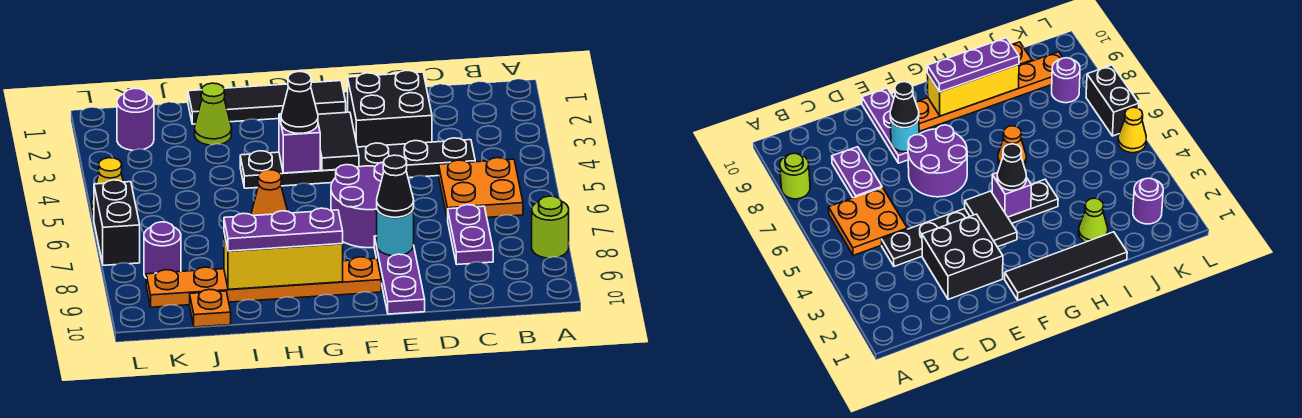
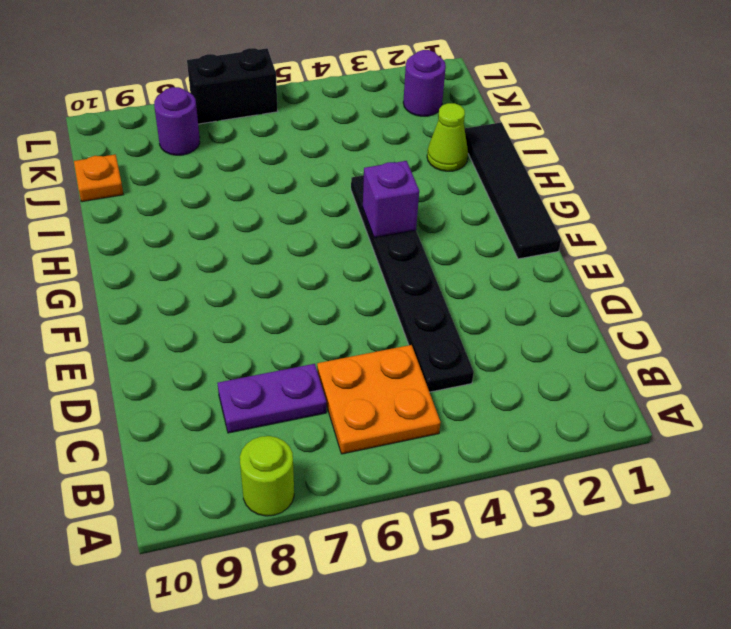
none -> black 2x2 brick [348,70,432,147]
none -> purple 2x2 round brick [331,162,384,248]
none -> purple 1x3 plate [374,236,425,314]

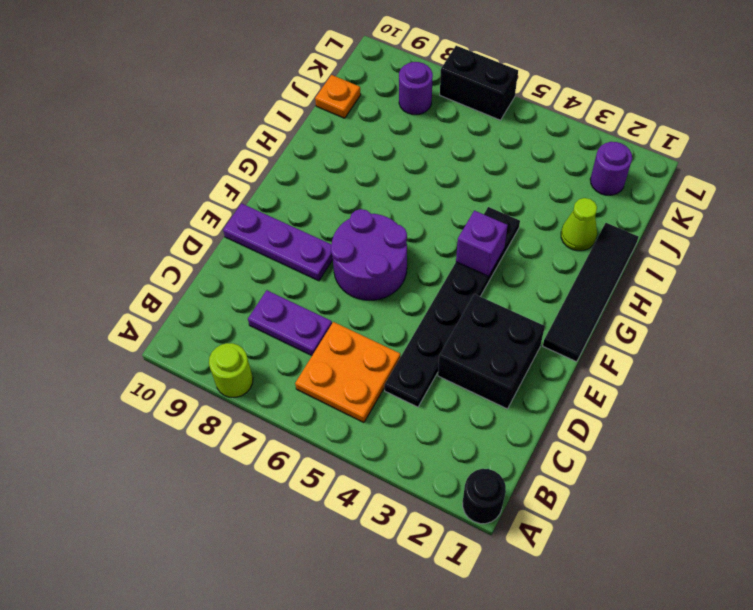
black 1x1 round brick [463,469,506,524] -> none
none -> orange 1x6 plate [146,257,381,307]
none -> orange 1x1 cone [251,170,287,216]
none -> yellow 1x1 cone [92,158,123,214]

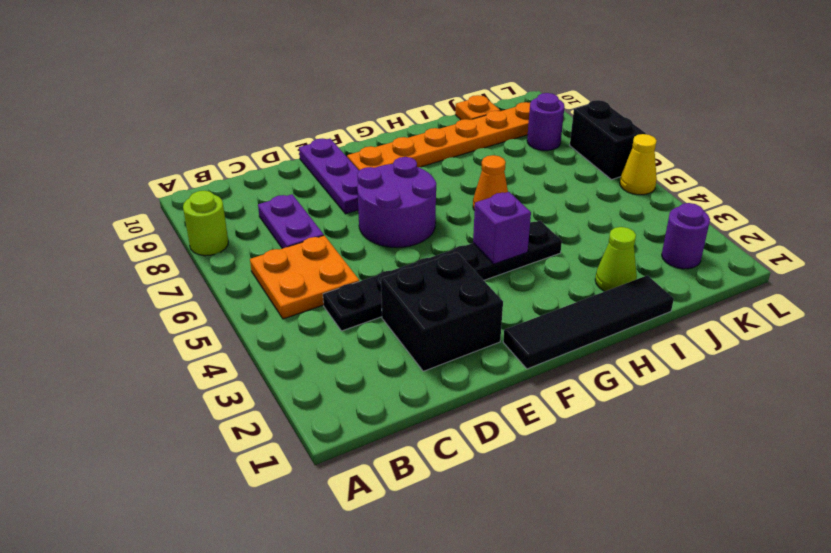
none -> cyan 1x1 round brick [377,207,414,256]
none -> black 1x2 tile [318,112,359,171]
none -> yellow 1x3 brick [224,234,343,289]

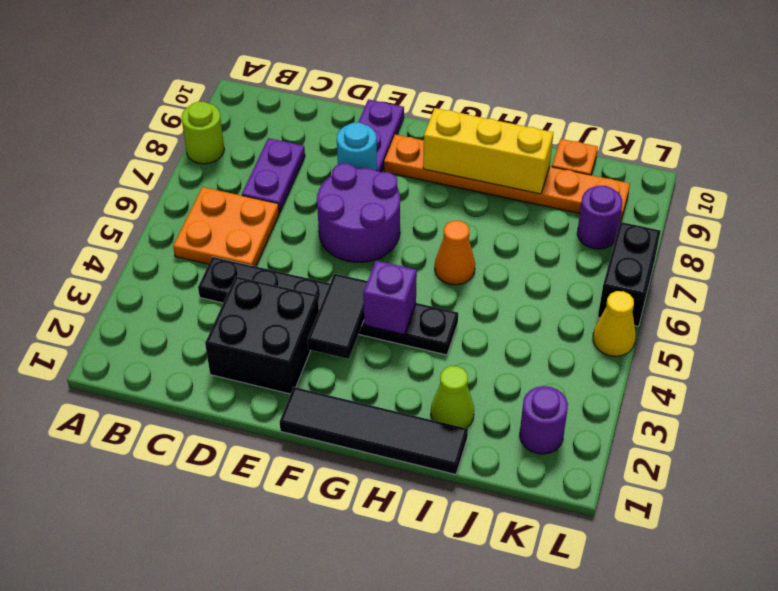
none -> black 1x1 cone [377,155,414,217]
none -> black 1x1 cone [281,71,318,133]
none -> purple 1x3 plate [224,208,343,251]

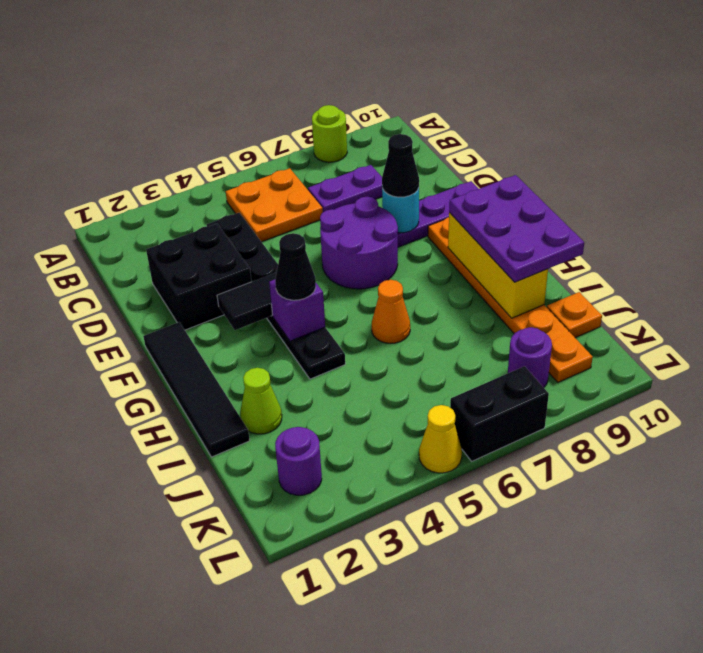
purple 2x3 plate [449,175,584,282] -> purple 1x3 plate [224,208,343,251]

